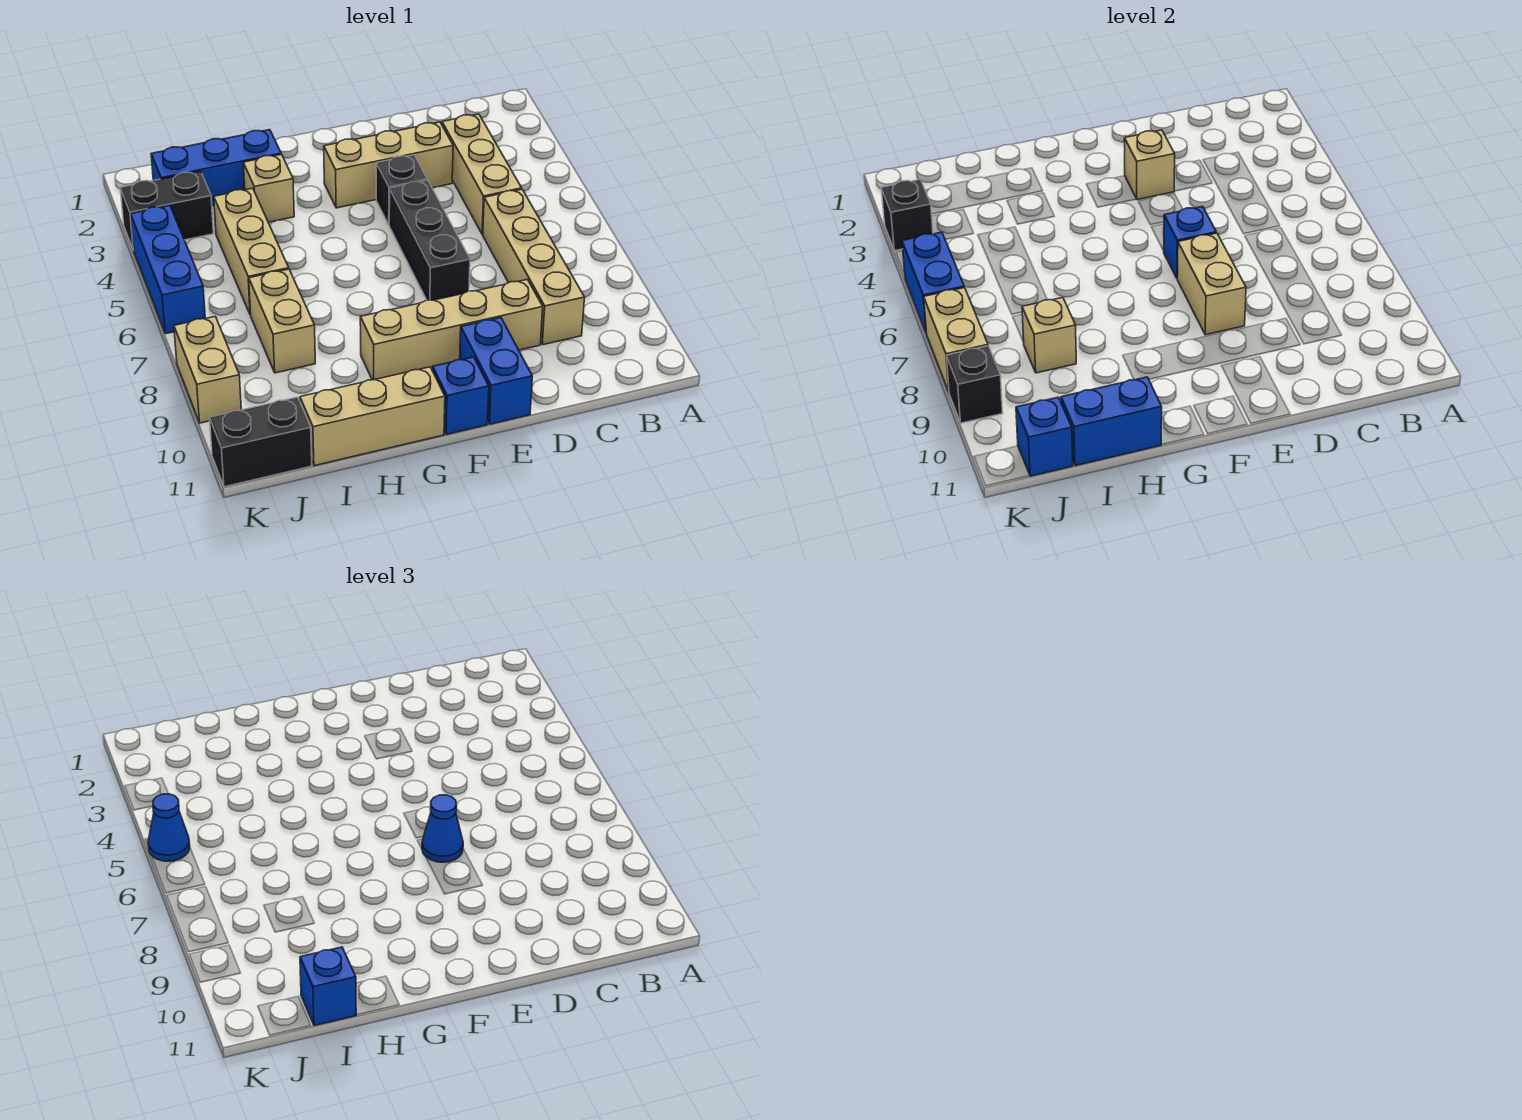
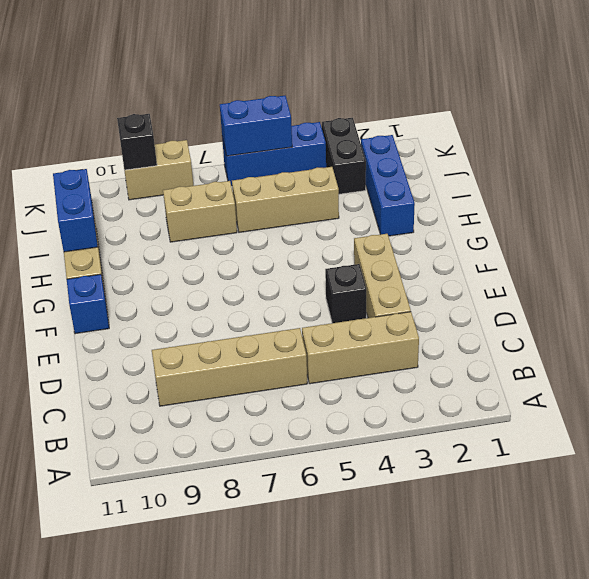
none -> tan 1x4 brick [360,279,543,380]
none -> black 1x3 brick [389,180,470,300]
none -> blue 1x2 brick [460,318,532,424]
none -> tan 1x1 brick [243,154,294,222]

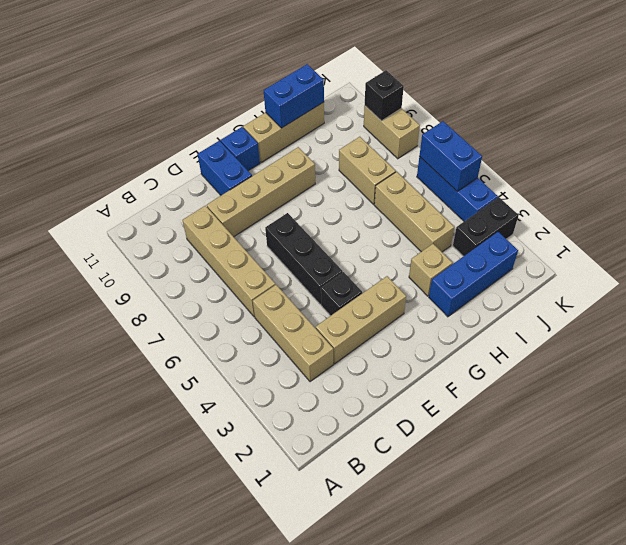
none -> black 1x2 brick [210,397,312,487]
none -> tan 1x1 brick [1124,130,1175,200]
none -> blue 1x1 brick [1163,206,1216,278]
none -> tan 1x2 brick [1177,233,1246,335]

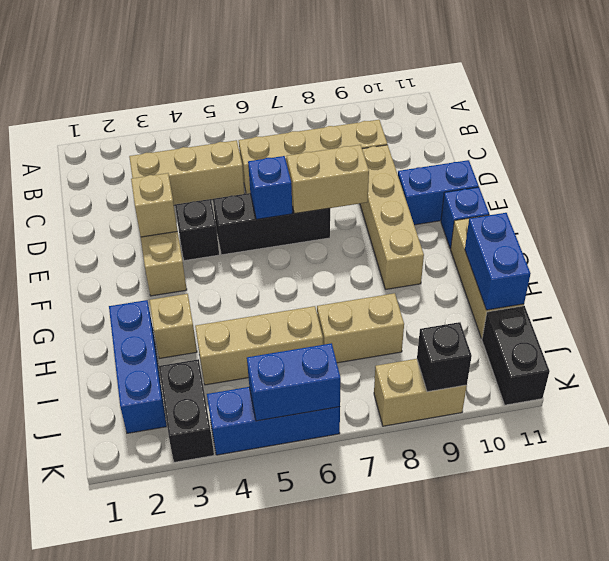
none -> tan 1x1 brick [1022,298,1076,373]
none -> blue 1x1 brick [1016,397,1073,476]
none -> black 1x1 brick [881,180,933,251]
none -> tan 1x2 brick [924,288,988,392]

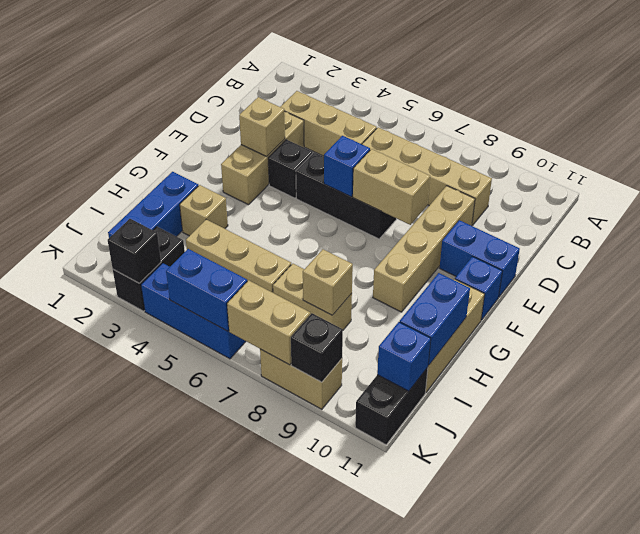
none -> blue 1x1 cone [422,795,463,862]
none -> blue 1x1 brick [300,947,356,1026]
none -> blue 1x1 cone [148,794,190,861]

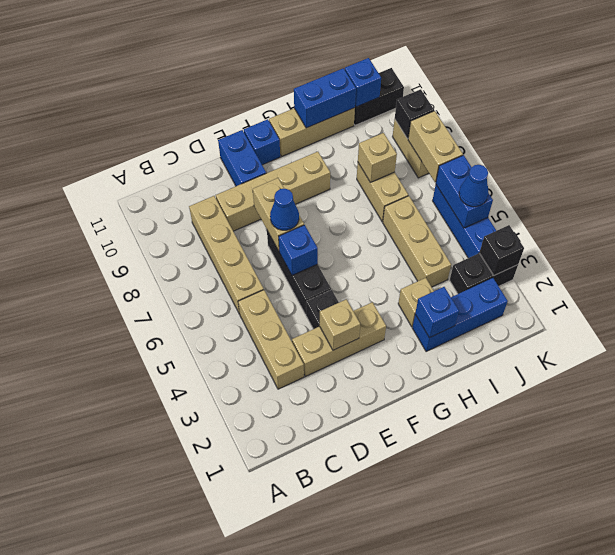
blue 1x1 brick [415,287,459,338] -> blue 1x1 brick moved to [300,947,356,1026]

